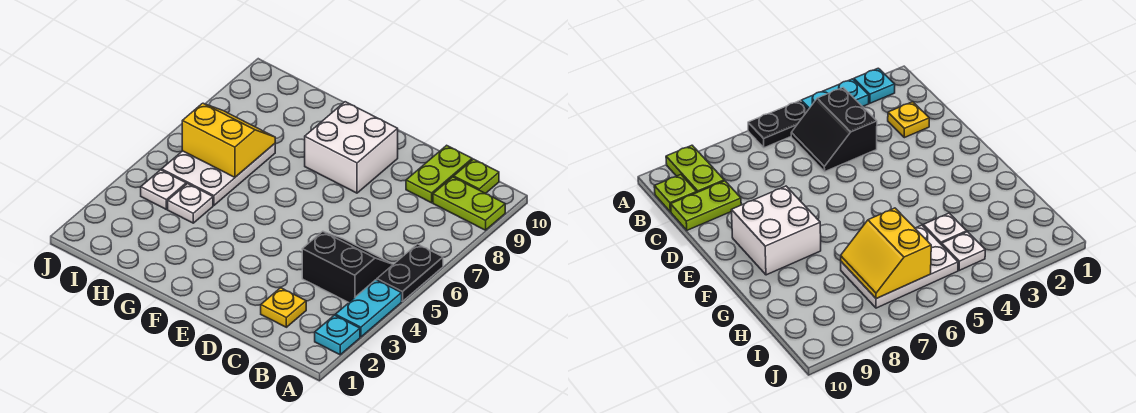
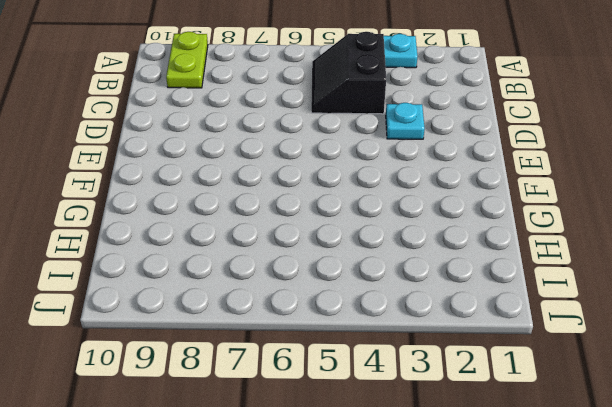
cyan 1x1 plate [386,103,425,139] -> cyan 1x1 plate moved to [315,315,360,355]
none -> black 1x2 plate [377,244,443,301]
none -> lime 1x1 plate [454,159,499,194]
none -> yellow 1x1 plate [261,288,306,327]

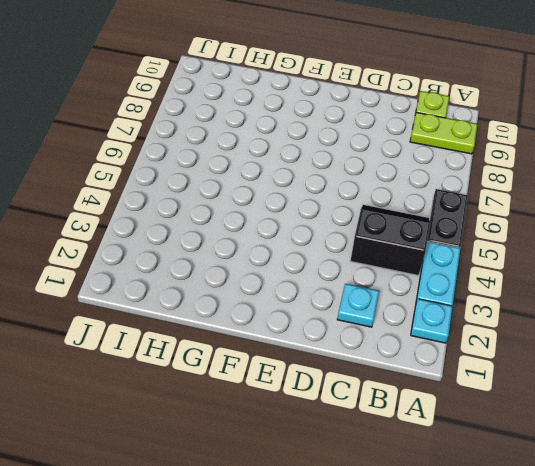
cyan 1x1 plate [337,284,379,327] -> yellow 1x1 plate [261,288,306,327]
none -> lime 1x2 plate [406,145,472,203]
none -> white 2x2 brick [305,102,398,193]
none -> white 1x1 plate [168,184,213,223]

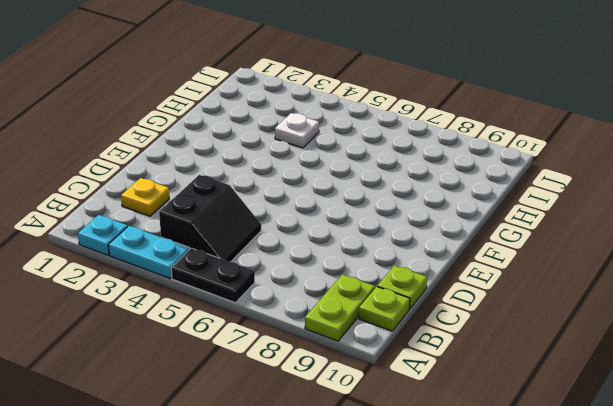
lime 1x1 plate [377,265,427,309] -> lime 1x2 plate [406,145,472,203]
none -> white 2x2 brick [305,102,398,193]
none -> white 2x3 plate [162,144,275,205]
none -> white 1x1 plate [141,170,186,209]

